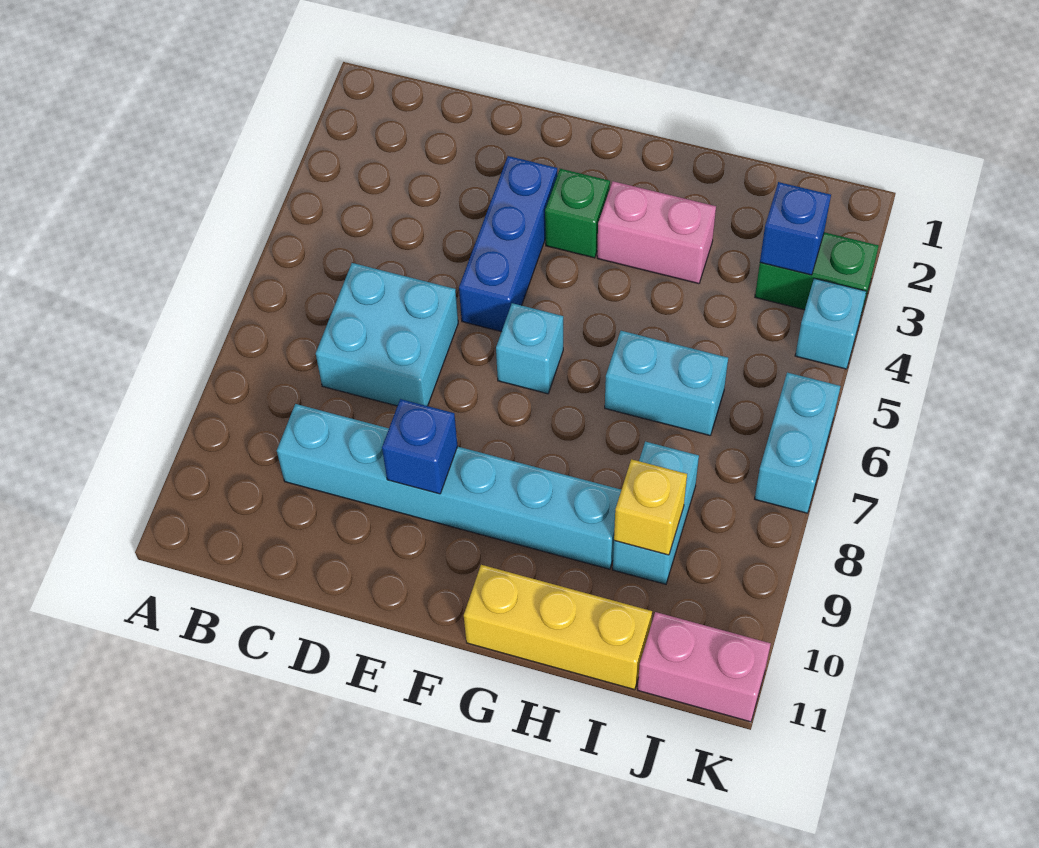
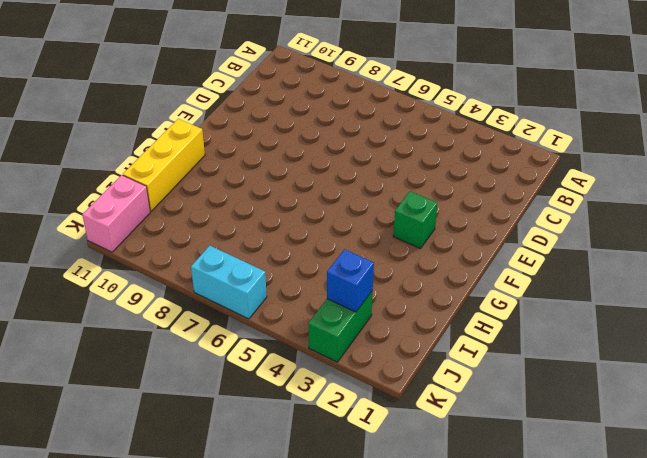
none -> cyan 2x2 brick [316,263,458,406]
none -> cyan 1x6 brick [277,404,621,569]
none -> blue 1x3 brick [459,156,557,332]

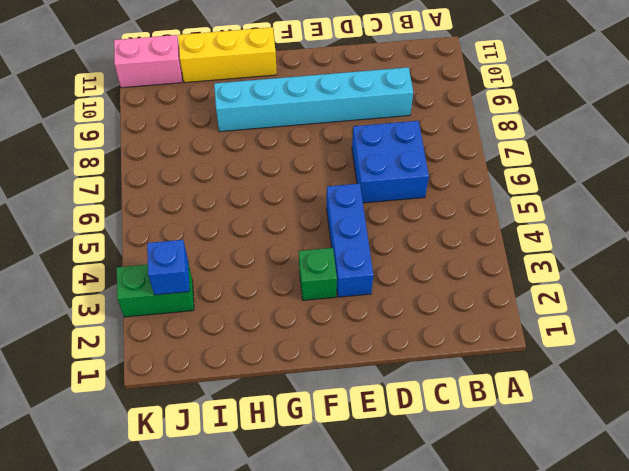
blue 2x2 brick [352,121,429,203] -> cyan 2x2 brick [316,263,458,406]
none -> cyan 1x1 brick [496,303,563,394]
none -> pink 1x2 brick [597,181,716,284]
none -> cyan 1x2 brick [605,331,728,436]

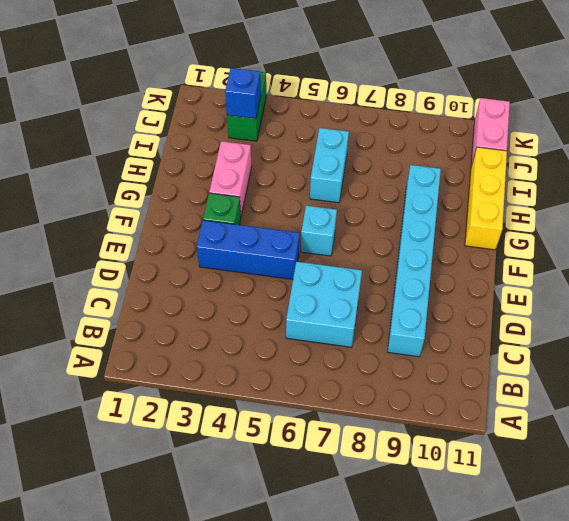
none -> cyan 1x2 brick [613,442,699,584]
none -> cyan 1x1 brick [795,278,866,369]
none -> cyan 1x2 brick [755,373,841,513]

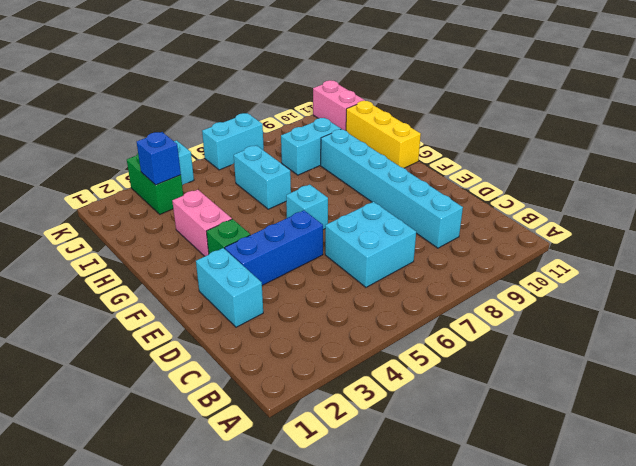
cyan 1x2 brick [196,248,263,327] -> none
none -> blue 1x1 brick [382,399,458,494]
none -> yellow 1x1 brick [614,459,687,555]

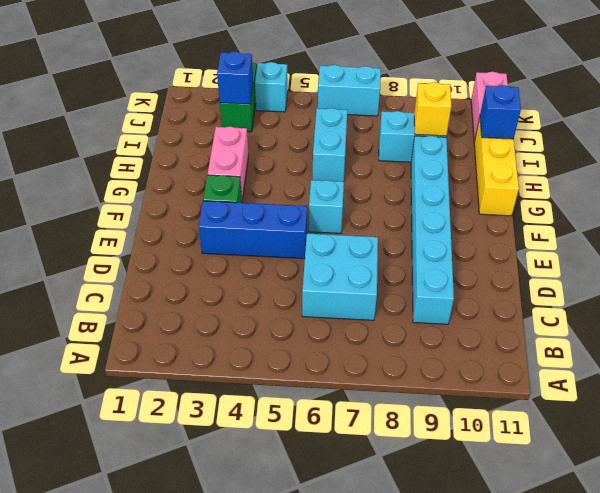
blue 1x1 brick [480,85,521,139] -> blue 1x1 brick moved to [382,399,458,494]

